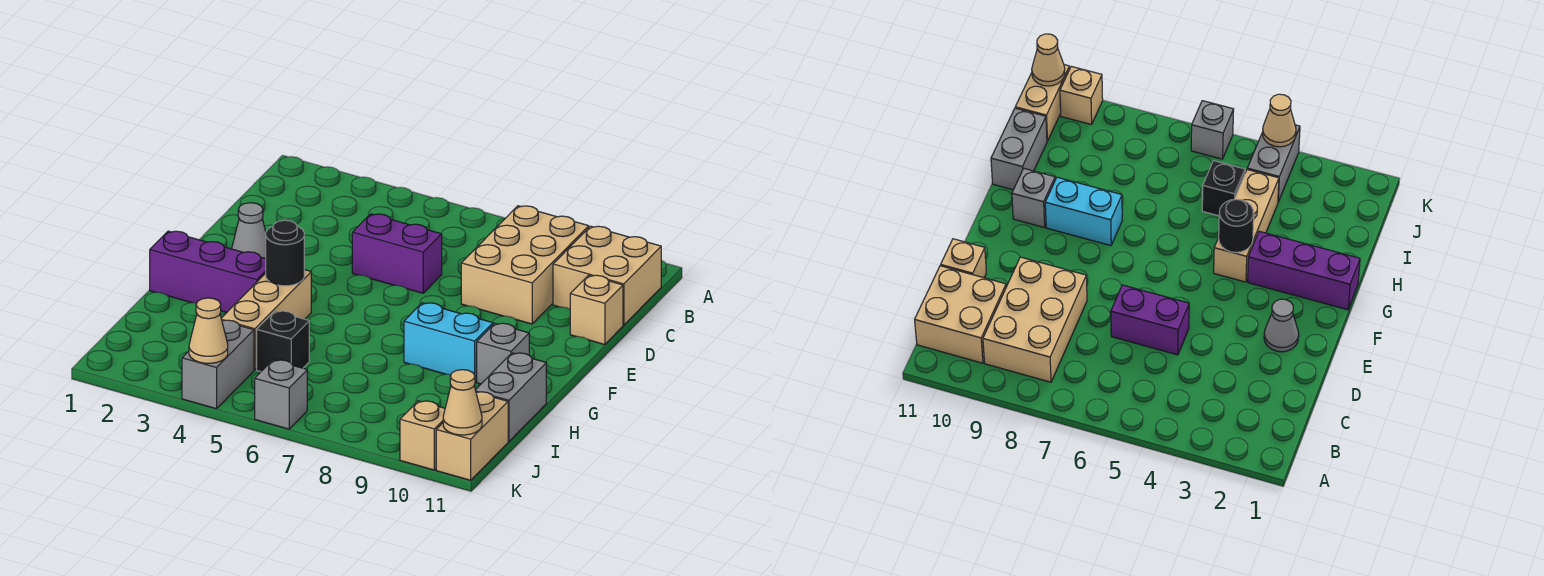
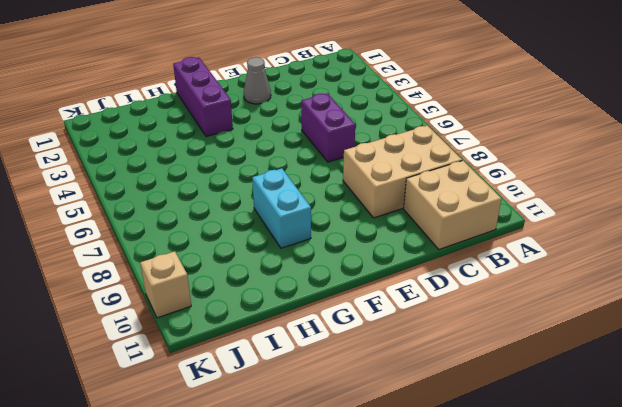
none -> tan 1x1 brick [570,275,623,345]
none -> tan 1x3 brick [221,270,311,370]
none -> grey 1x1 brick [477,323,529,384]

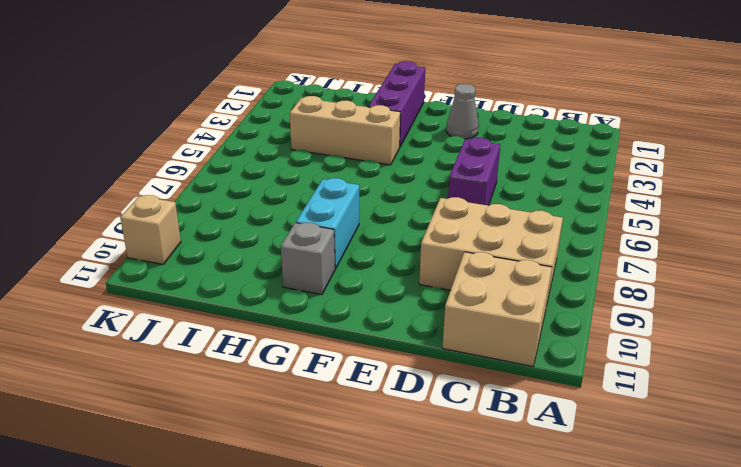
none -> tan 1x1 brick [570,275,623,345]
none -> grey 1x2 brick [476,353,546,441]
none -> black 1x1 brick [257,311,309,372]

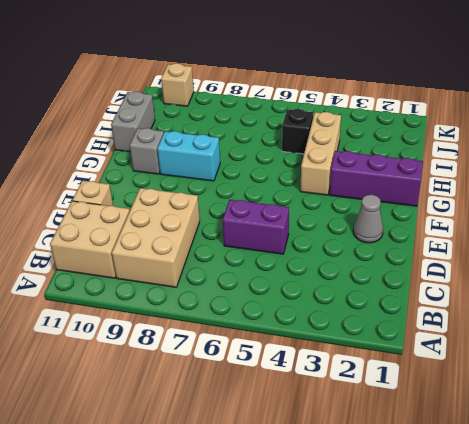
none -> grey 1x2 brick [182,320,254,409]
none -> tan 1x2 brick [436,392,508,480]
none -> grey 1x1 brick [255,360,307,429]

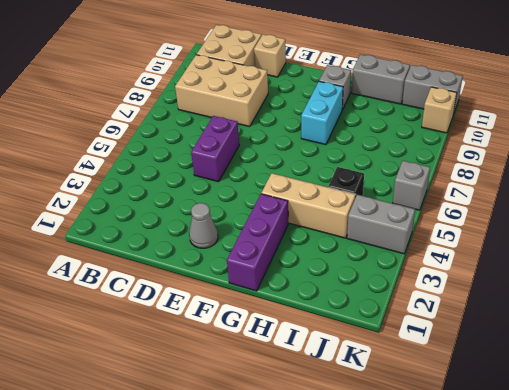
grey 1x2 brick [402,65,463,114] -> tan 1x2 brick [436,392,508,480]
none -> black 1x1 round brick [266,220,304,286]
none -> tan 1x1 cone [189,298,228,363]
none -> tan 1x1 cone [443,370,482,435]

